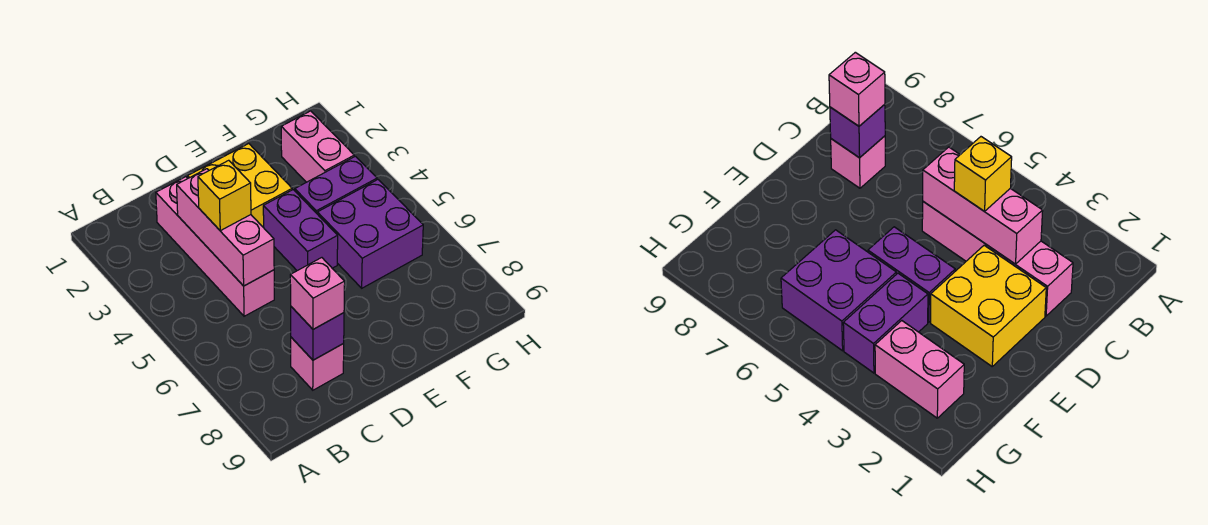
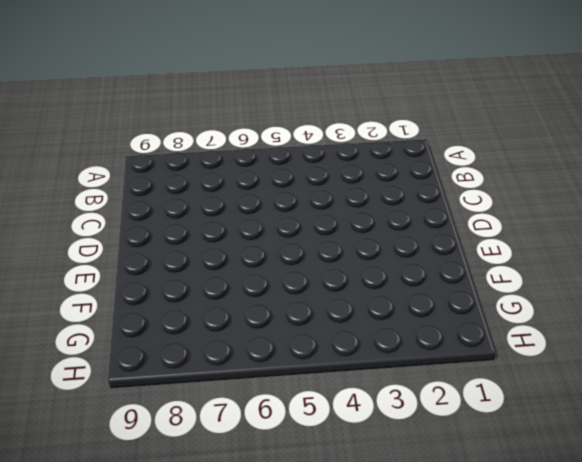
none -> pink 1x4 brick [156,177,274,316]
none -> pink 1x1 brick [291,337,344,390]

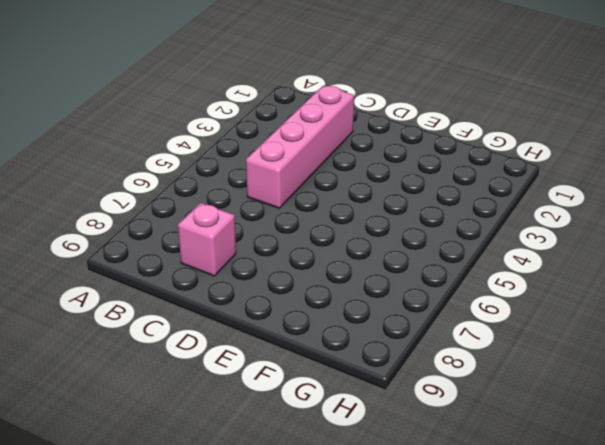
none -> yellow 2x2 brick [188,144,292,228]
none -> purple 1x2 brick [263,190,338,271]

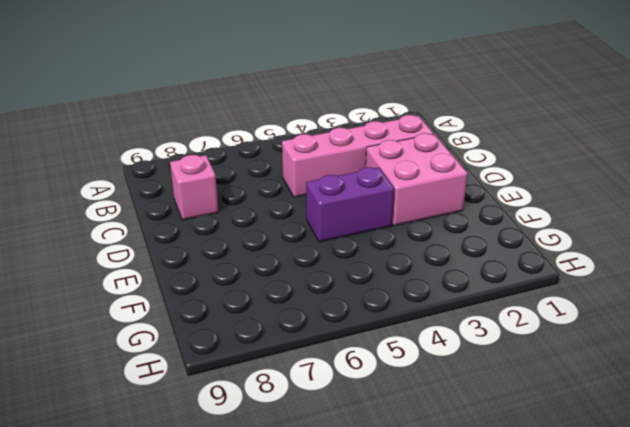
pink 2x2 brick [366,133,468,226] -> yellow 2x2 brick [188,144,292,228]
none -> purple 1x2 brick [295,156,377,213]
none -> purple 2x2 brick [317,180,423,288]

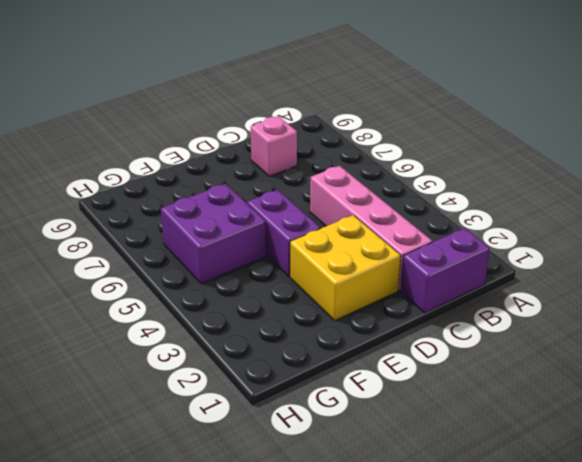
purple 1x2 brick [401,228,490,313] -> purple 1x2 brick moved to [295,156,377,213]
none -> pink 1x2 brick [281,111,354,182]
none -> pink 1x3 brick [177,169,274,286]

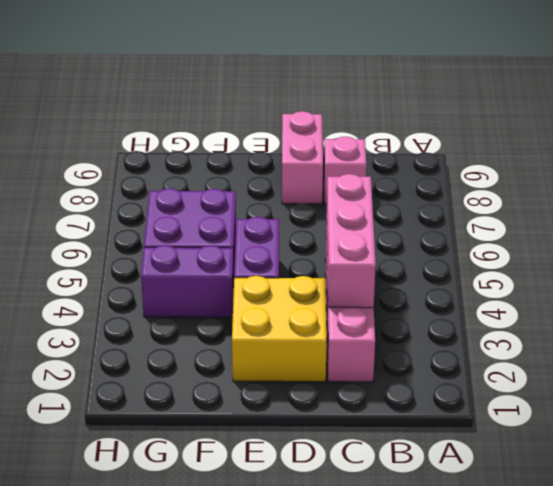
pink 1x2 brick [282,111,323,204] -> pink 1x2 brick moved to [281,111,354,182]
none -> purple 1x1 brick [291,307,344,360]
none -> yellow 1x1 brick [198,160,251,231]

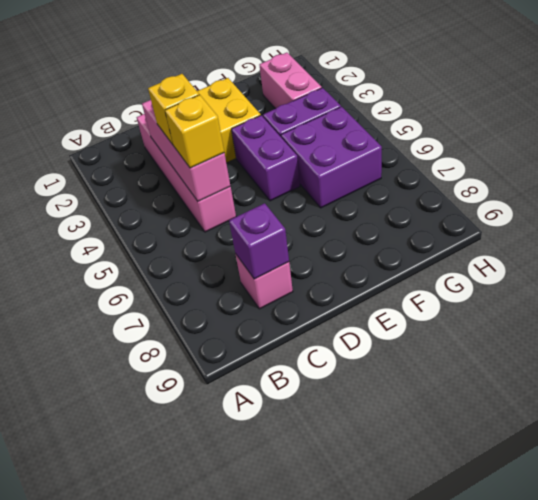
yellow 1x1 brick [165,95,224,168] -> none
none -> pink 1x1 brick [290,258,345,329]

